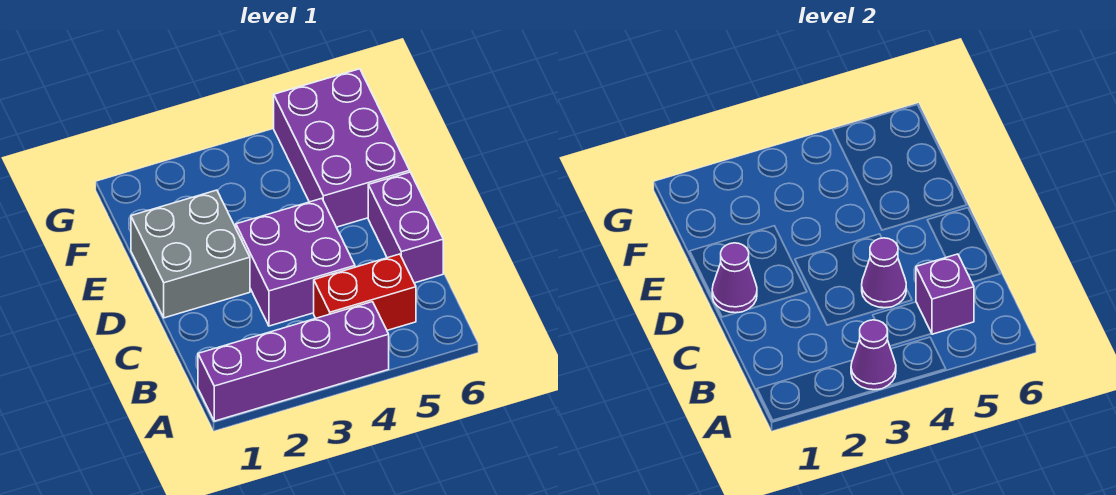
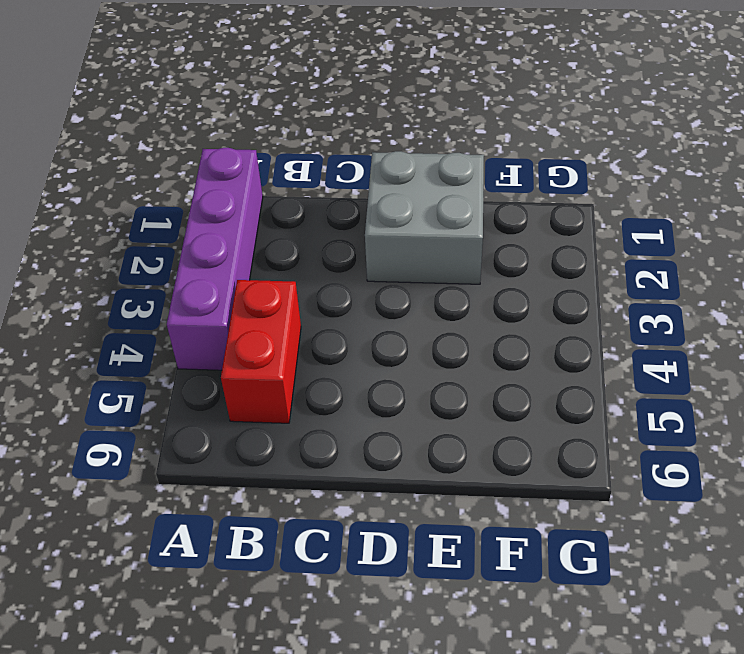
none -> purple 2x2 brick [236,198,355,326]
none -> purple 1x2 brick [368,172,443,283]

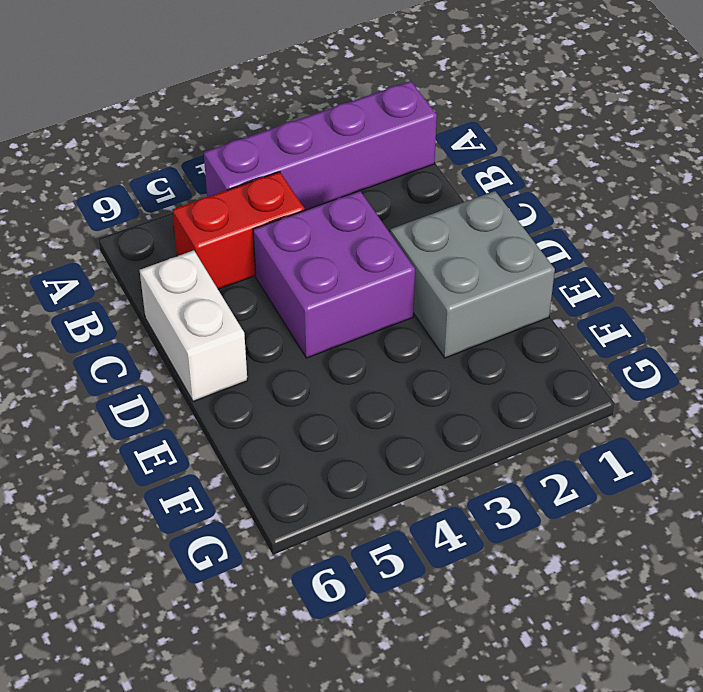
white 1x2 brick [140,250,247,401] -> purple 1x2 brick [368,172,443,283]
none -> purple 2x3 brick [274,69,410,227]
none -> purple 1x1 cone [851,320,896,390]

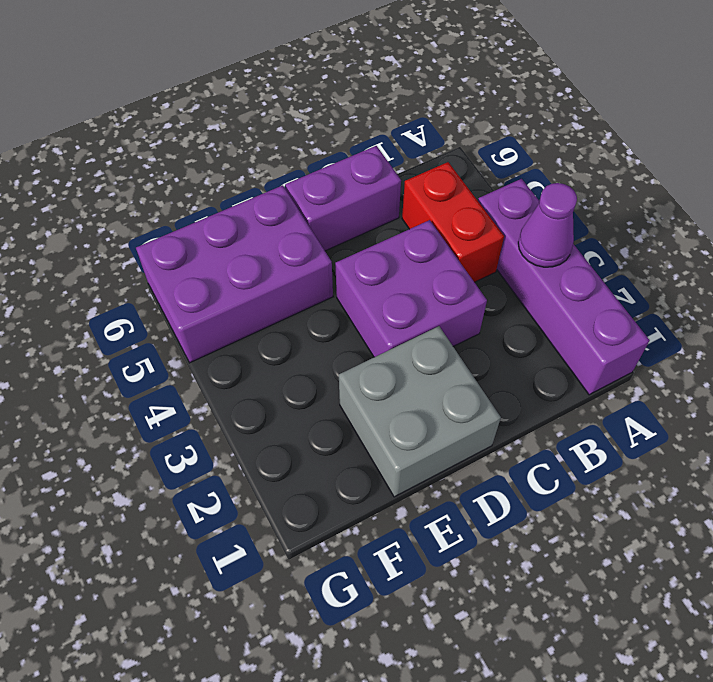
none -> purple 1x1 brick [916,254,974,334]
none -> purple 1x1 cone [862,238,906,308]

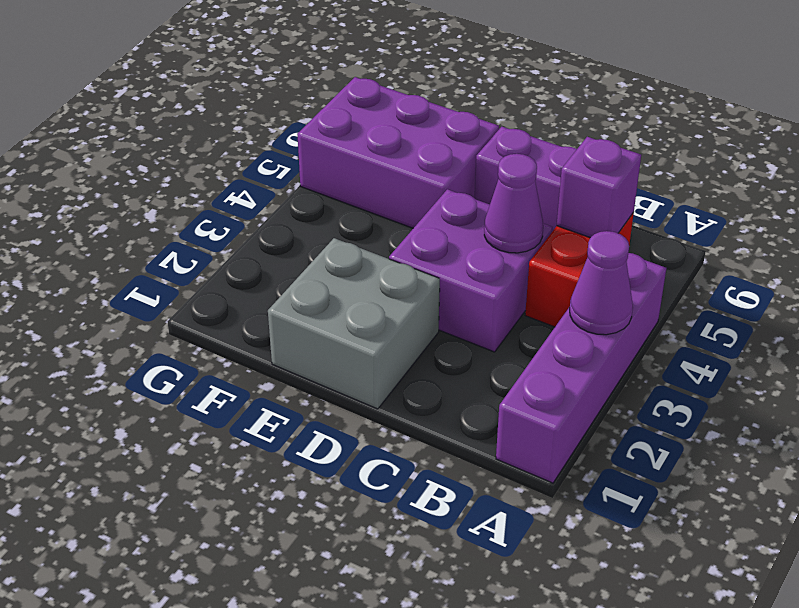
none -> purple 1x1 cone [712,243,757,313]

